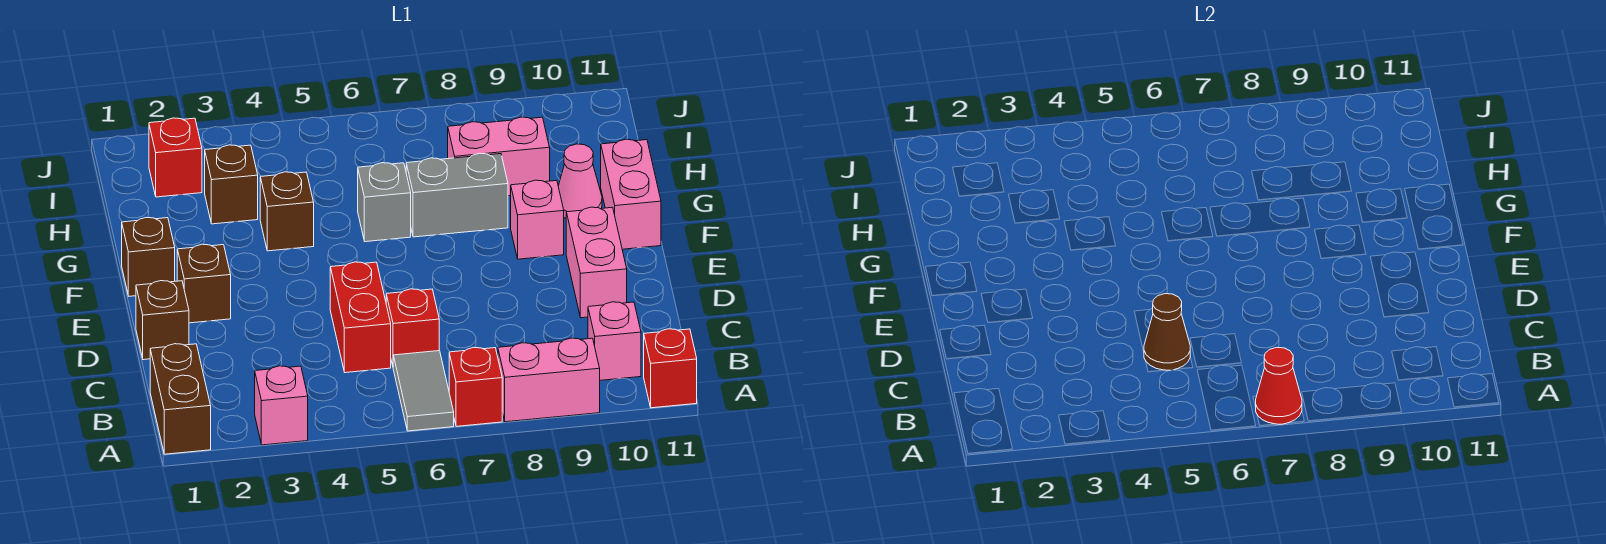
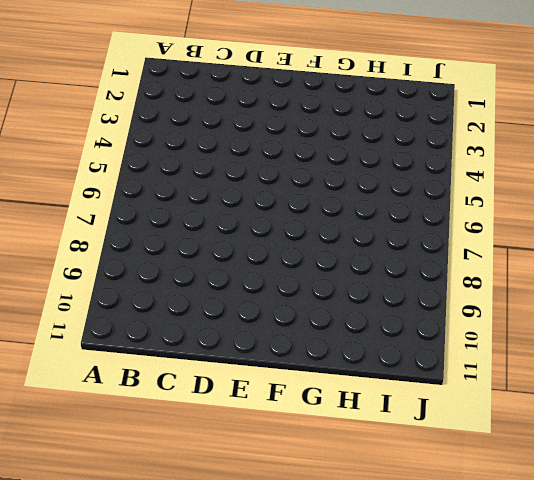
none -> brown 1x2 brick [150,344,211,454]
none -> pink 1x1 brick [255,366,308,445]
none -> grey 1x2 tile [393,351,454,431]

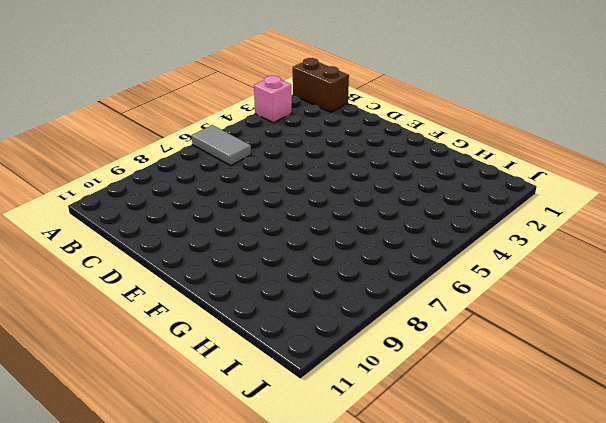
none -> red 1x1 brick [449,347,502,426]
none -> pink 1x2 brick [498,338,600,422]
none -> red 1x1 brick [644,329,697,408]

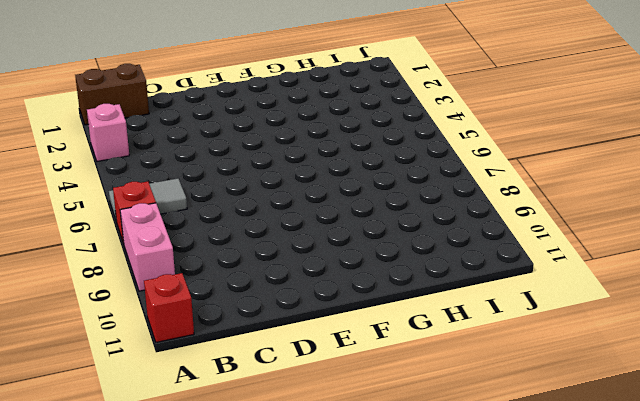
none -> pink 1x1 brick [588,302,641,380]
none -> red 1x2 brick [330,262,391,373]
none -> red 1x1 brick [386,289,439,365]

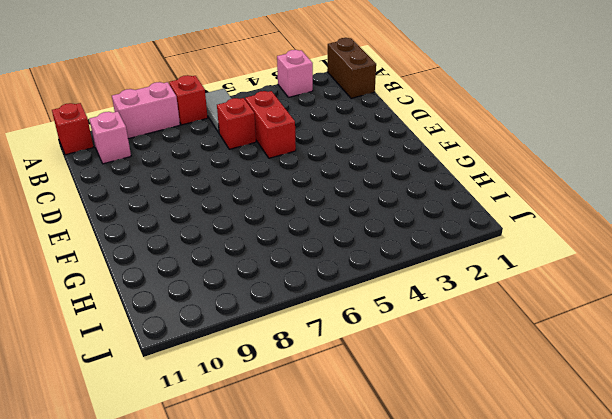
none -> brown 1x1 brick [136,281,189,360]
none -> pink 1x2 brick [566,207,627,318]
none -> brown 1x1 brick [177,244,231,323]

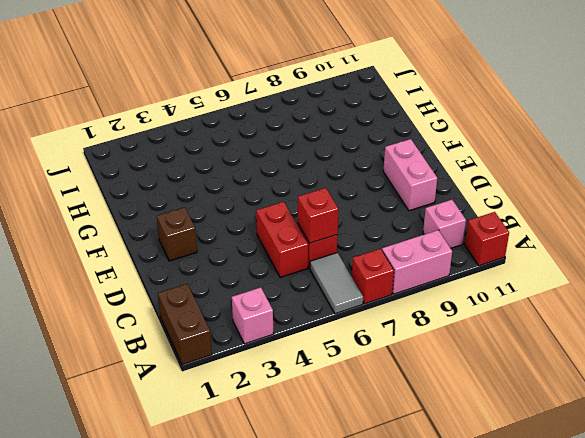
red 1x1 brick [298,188,338,243] -> red 1x1 brick moved to [149,118,202,197]
none -> brown 1x1 brick [136,281,189,360]
none -> brown 1x1 brick [122,217,175,296]
none -> pink 1x1 brick [511,180,564,259]

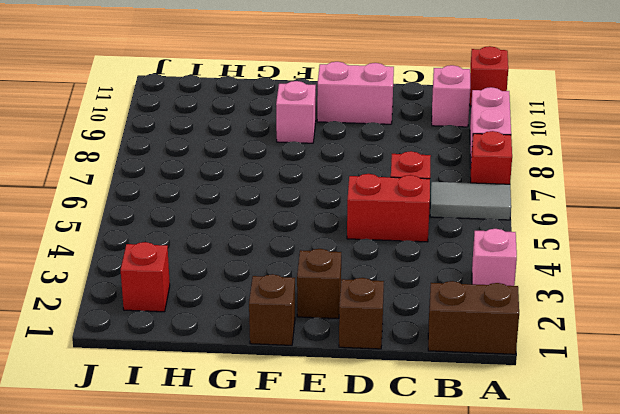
none -> pink 1x2 brick [601,139,661,249]
none -> brown 1x1 brick [260,172,314,251]
none -> grey 1x1 brick [358,163,411,242]

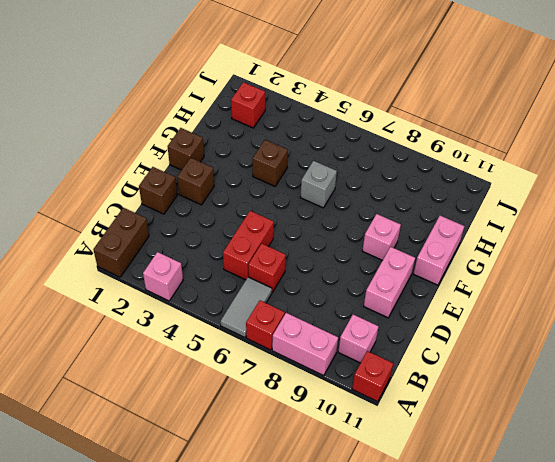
none -> grey 1x2 brick [406,153,508,237]
none -> pink 1x1 cone [558,144,602,218]
none -> brown 1x1 brick [205,145,258,224]

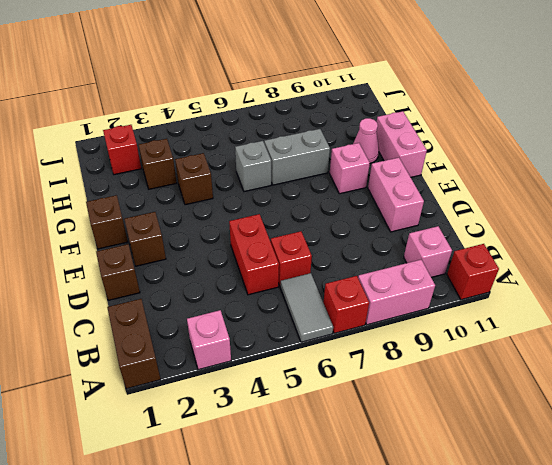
none -> pink 1x2 brick [448,117,550,196]
none -> red 1x1 cone [1256,347,1302,424]
none -> brown 1x1 cone [1144,294,1190,370]

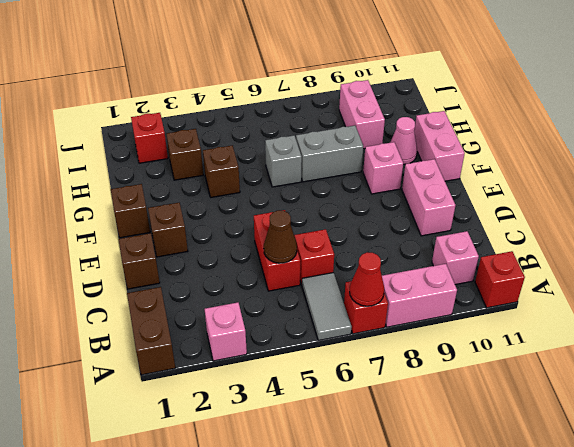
pink 1x2 brick [339,80,385,149] -> pink 1x2 brick turned to [448,117,550,196]

